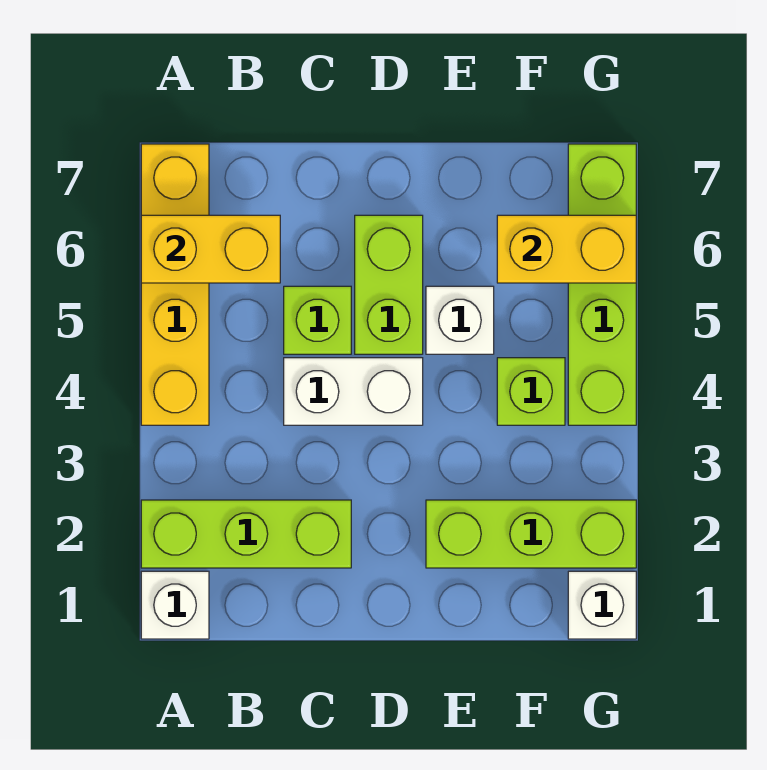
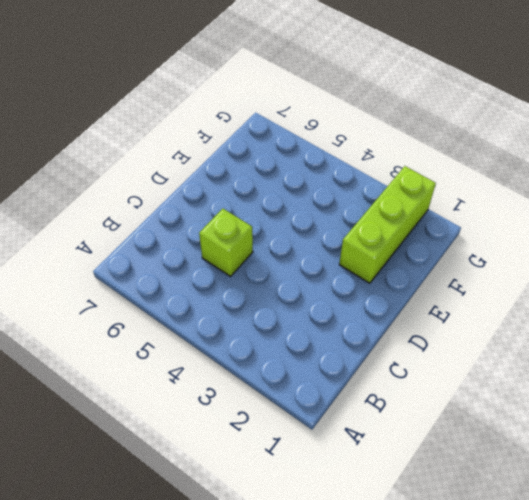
none -> white 1x1 brick [141,571,209,639]
none -> lime 1x3 brick [141,500,351,568]
none -> yellow 1x4 brick [141,144,209,425]

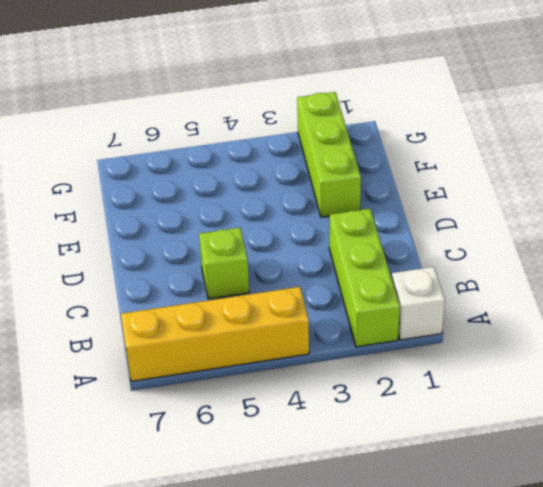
none -> white 1x2 brick [284,358,423,425]
none -> lime 1x2 brick [355,215,423,354]
none -> white 1x1 brick [426,286,494,354]

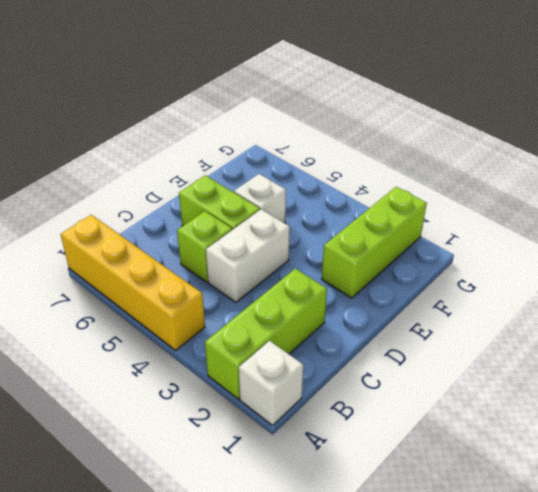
none -> lime 1x1 brick [497,358,565,425]
none -> white 1x1 brick [568,571,636,639]
none -> lime 1x4 brick [568,144,636,425]

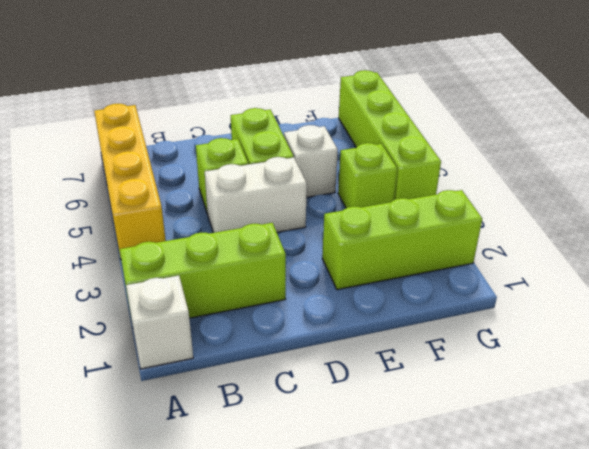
none -> white 1x1 brick [568,571,636,639]
none -> yellow 1x2 brick [141,215,280,283]
none -> yellow 1x2 brick [497,215,636,283]

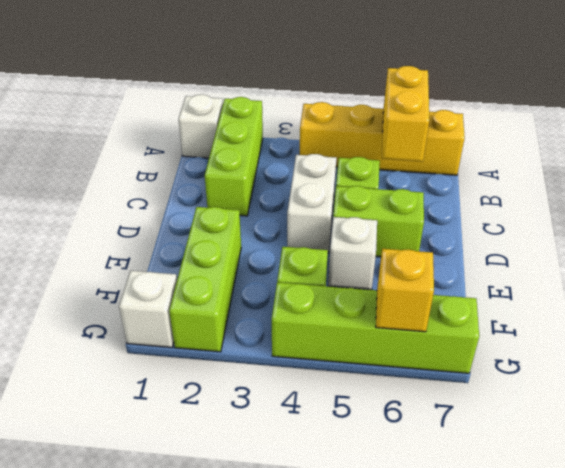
yellow 1x1 brick [376,249,434,332] -> yellow 1x2 brick [497,215,636,283]

